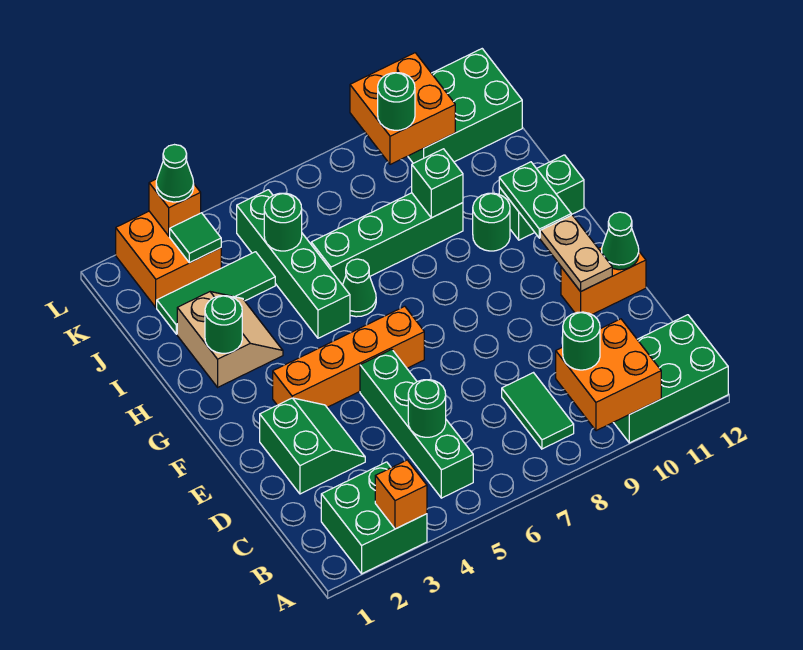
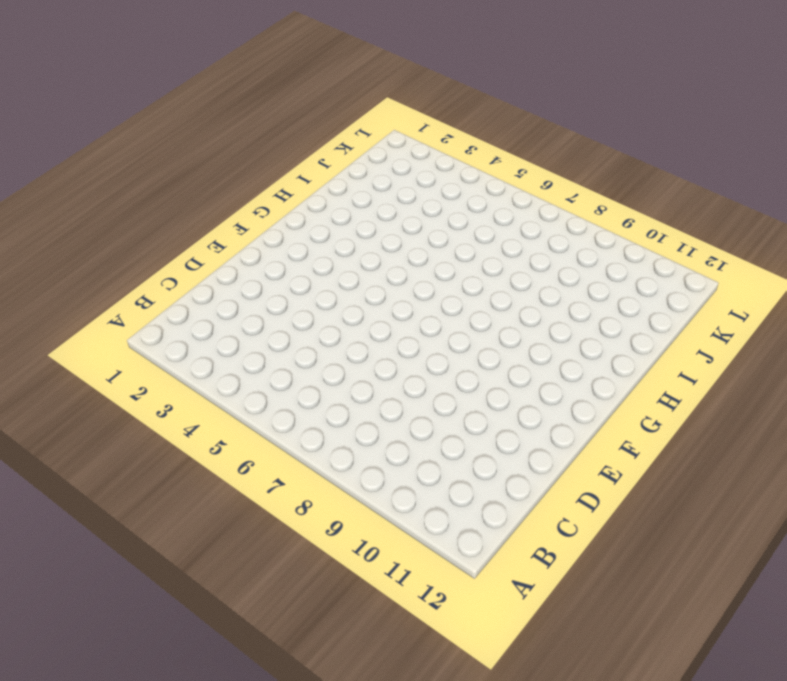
none -> green 2x2 brick [321,462,427,574]
none -> green 2x3 brick [613,315,728,443]
none -> green 1x4 brick [360,349,473,498]
none -> green 1x2 tile [502,373,574,449]

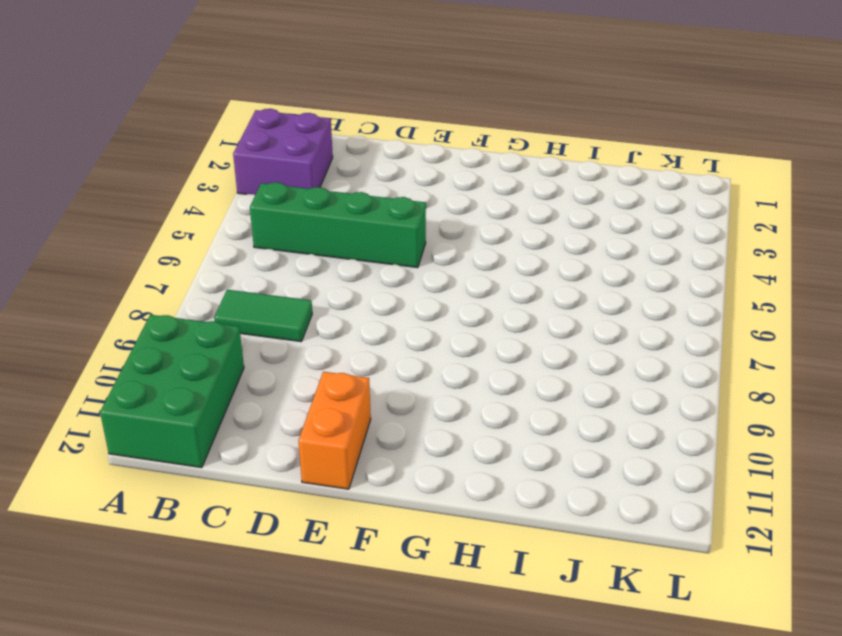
purple 2x2 brick [233,109,333,195] -> green 2x2 brick [321,462,427,574]
none -> green 2x2 slope [260,398,365,494]
none -> orange 1x4 brick [273,306,424,407]
none -> tan 2x2 slope [177,292,283,387]
none -> green 1x4 brick [237,190,350,338]

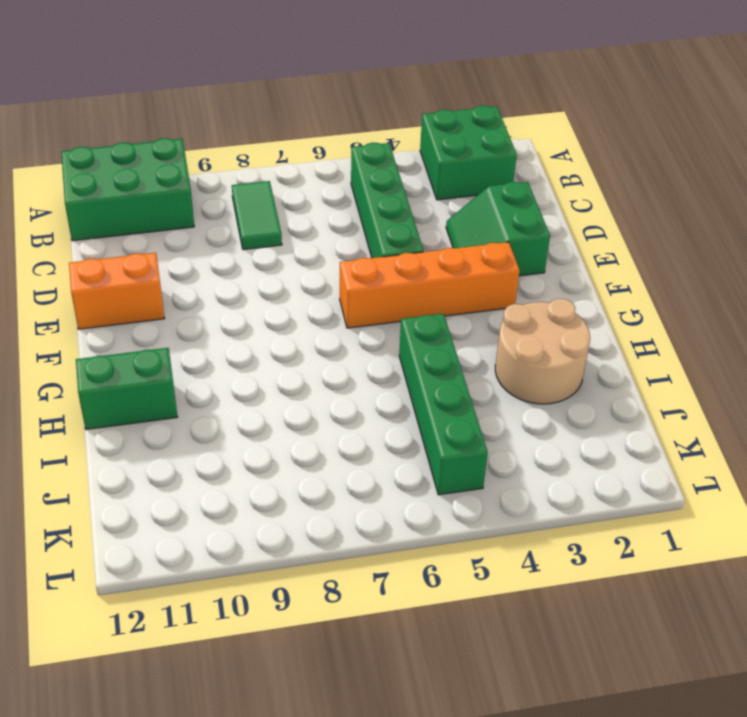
tan 2x2 round brick [495,299,590,404] -> tan 2x2 slope [177,292,283,387]
none -> green 1x1 cone [343,259,376,317]
none -> green 1x1 round brick [473,193,510,251]
none -> green 1x4 brick [311,193,463,285]
none -> green 1x3 tile [157,252,275,334]

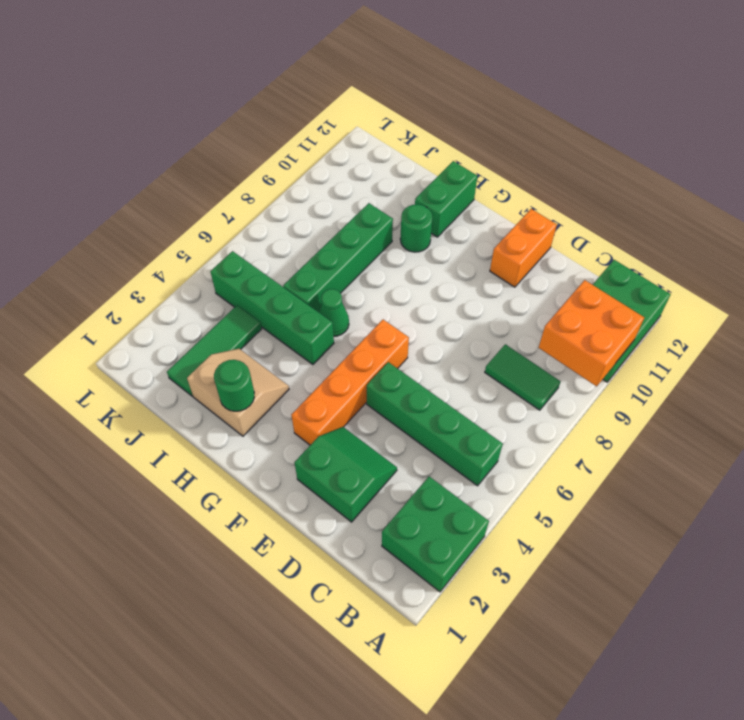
none -> orange 2x2 brick [116,211,221,307]
none -> green 2x3 brick [408,49,522,163]
none -> orange 1x1 brick [375,460,427,529]
none -> green 1x1 round brick [408,380,446,437]

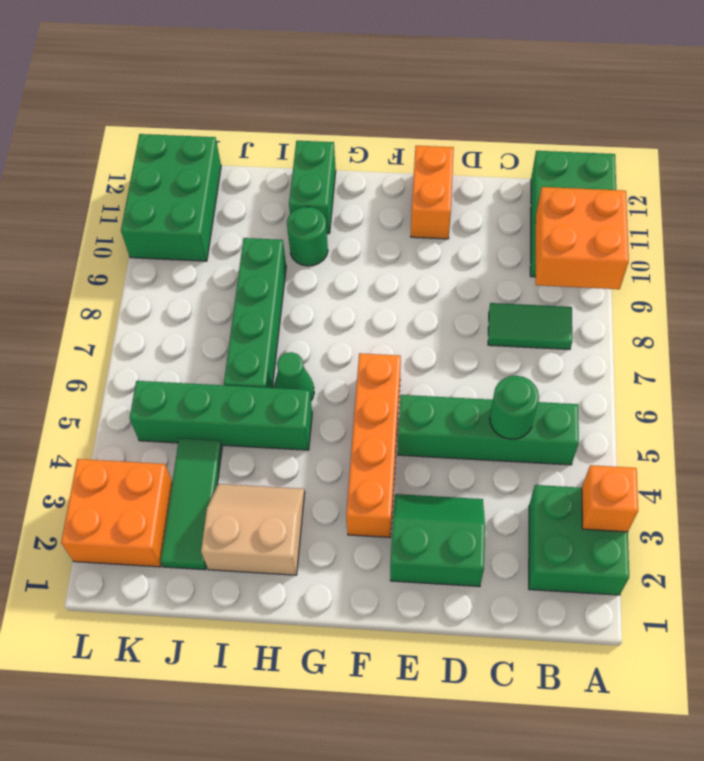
none -> tan 1x2 plate [540,215,612,292]
none -> green 1x1 cone [602,212,639,270]
none -> green 1x2 plate [499,162,571,238]
none -> green 1x1 round brick [205,296,242,353]

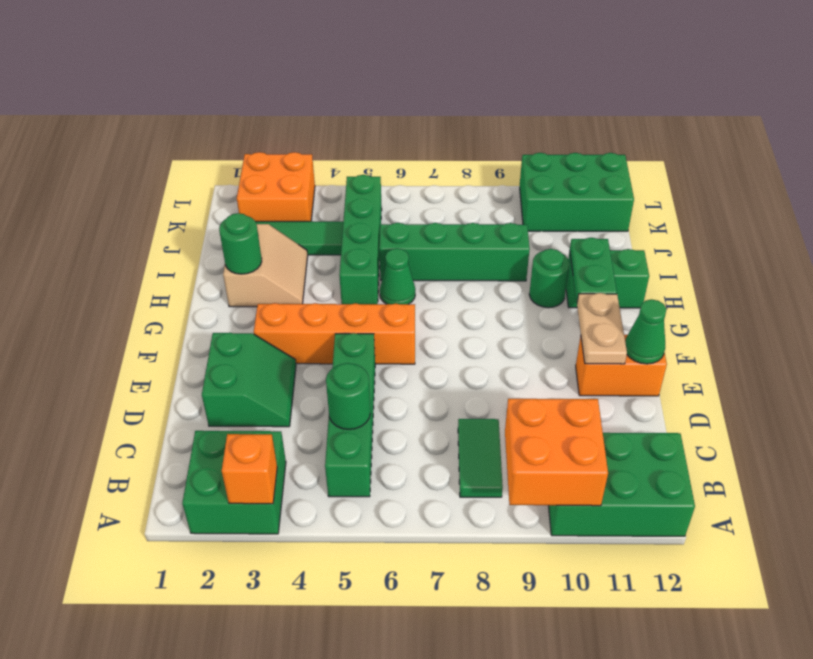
none -> green 1x1 brick [412,149,463,218]
none -> green 1x1 round brick [264,193,302,251]
none -> green 1x1 tile [170,213,221,263]
none -> orange 2x2 brick [350,53,455,164]

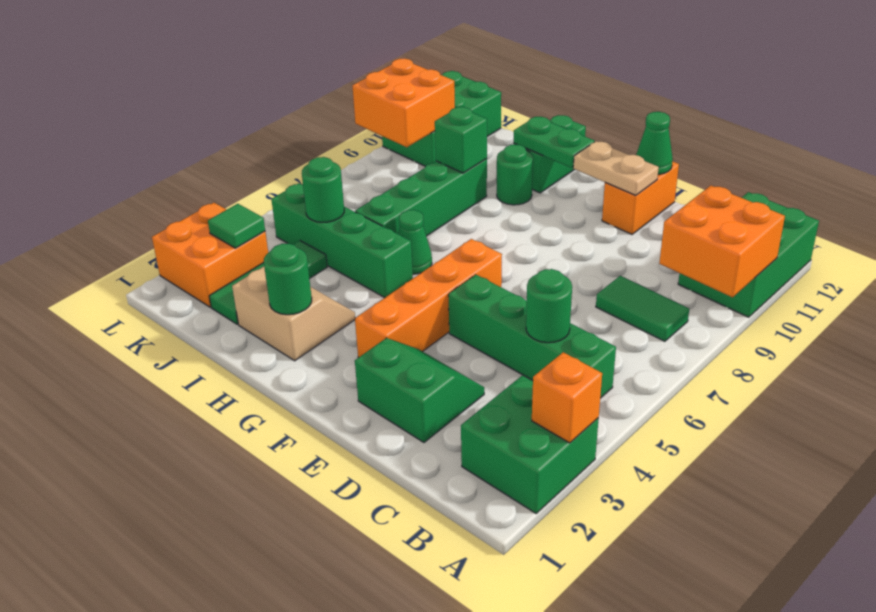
none -> orange 1x1 brick [149,179,201,236]
none -> green 1x1 round brick [563,312,600,370]
none -> green 1x1 round brick [378,73,415,130]
none -> green 1x1 cone [156,145,194,202]

